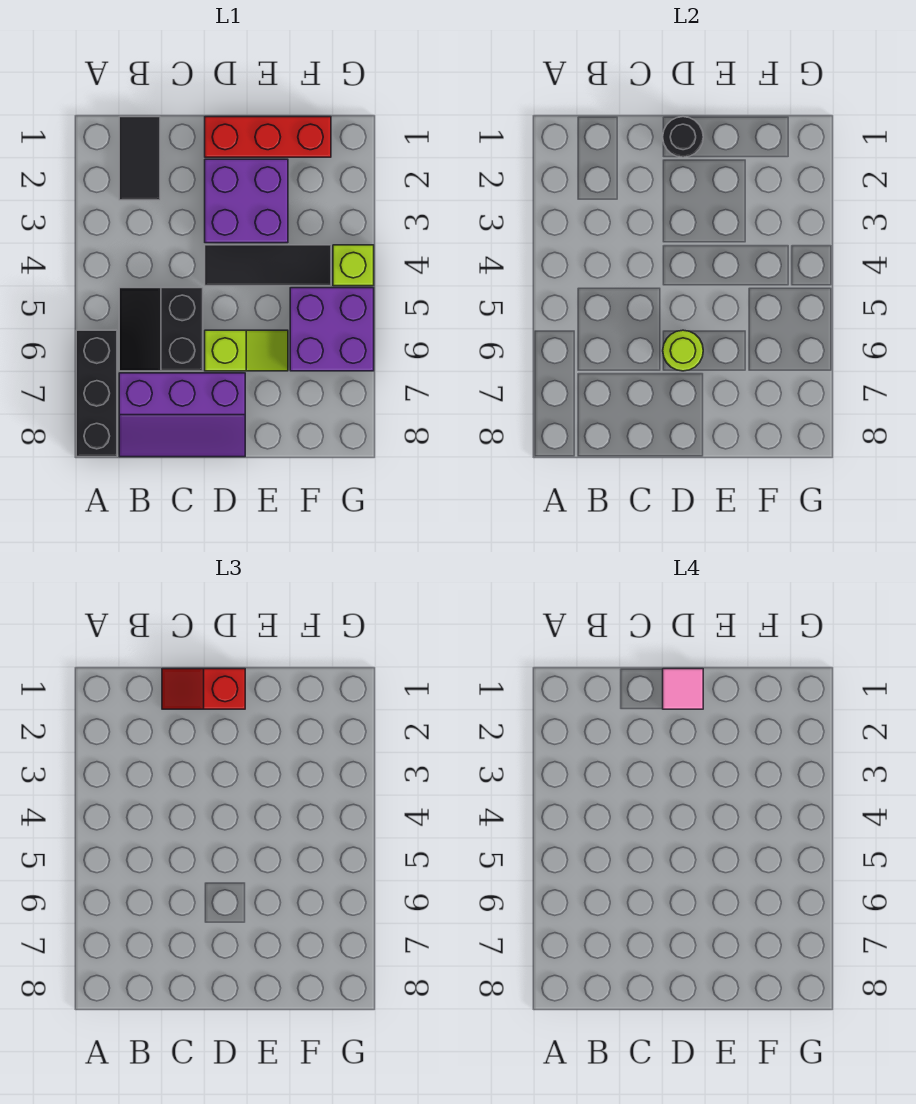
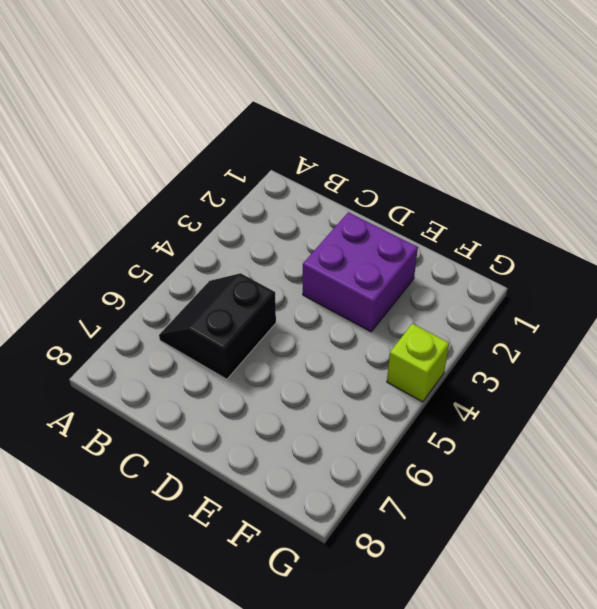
none -> black 1x3 brick [76,330,117,457]
none -> black 1x2 tile [119,117,160,200]
none -> purple 2x3 slope [119,373,245,457]

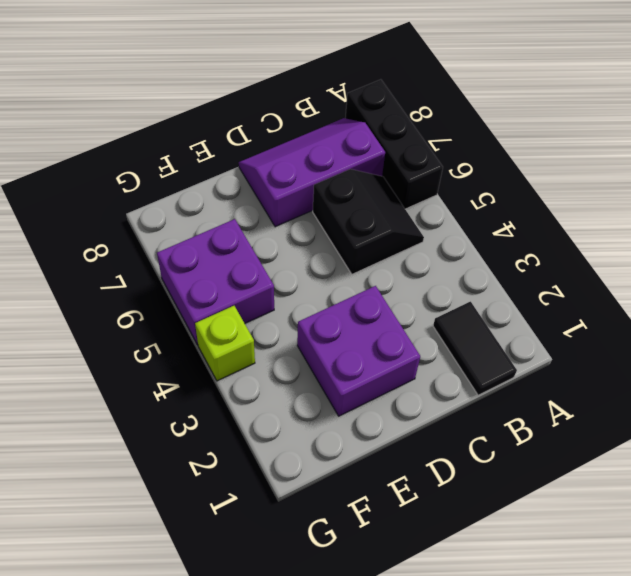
none -> red 1x3 brick [205,117,331,157]
none -> black 1x3 tile [205,245,331,286]
none -> lime 1x2 slope [205,330,288,371]

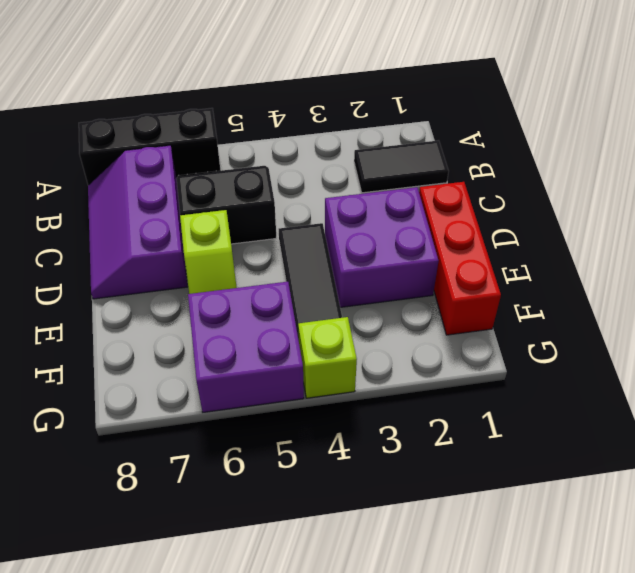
none -> black 1x1 round brick [663,117,703,157]
none -> lime 1x1 round brick [663,330,703,371]
none -> red 1x2 slope [162,669,245,709]

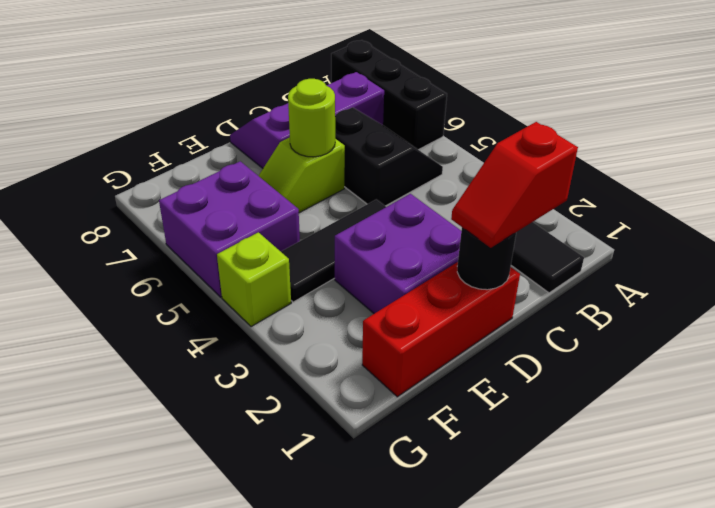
red 1x2 slope [451,122,578,248] -> red 1x2 slope turned to [162,669,245,709]
none -> pink 1x1 tile [663,669,703,709]

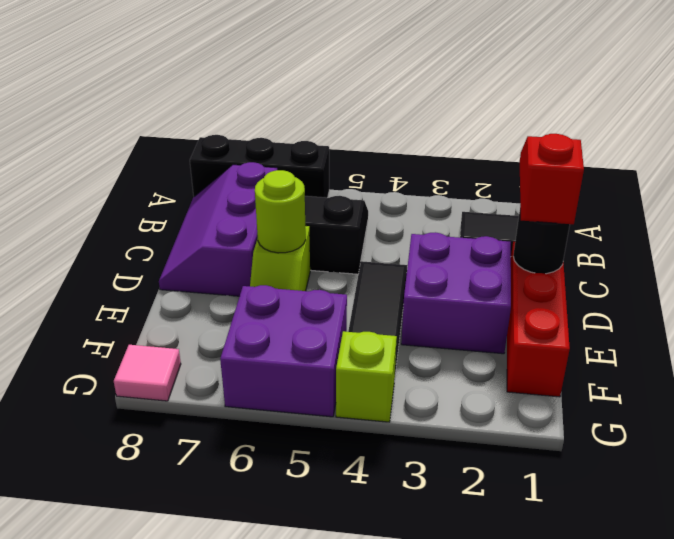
pink 1x1 tile [114,345,181,401] -> pink 1x1 tile moved to [663,669,703,709]

